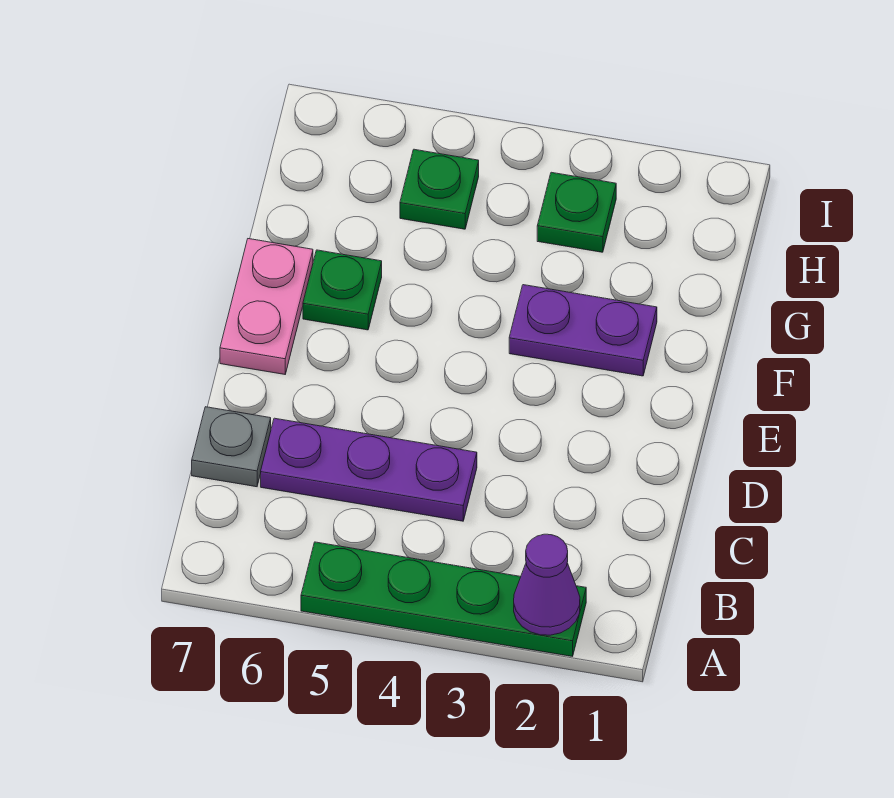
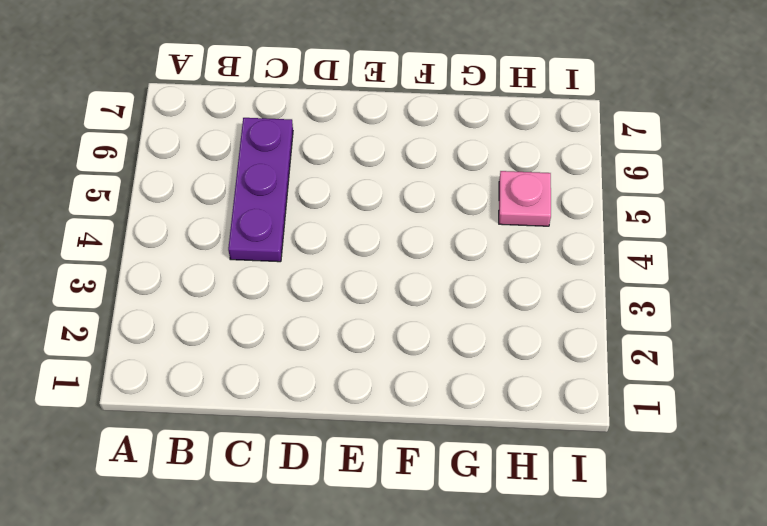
pink 1x1 plate [499,171,551,226] -> green 1x1 plate [400,149,479,229]
none -> green 1x4 plate [301,542,586,657]
none -> grey 1x1 plate [192,407,271,487]

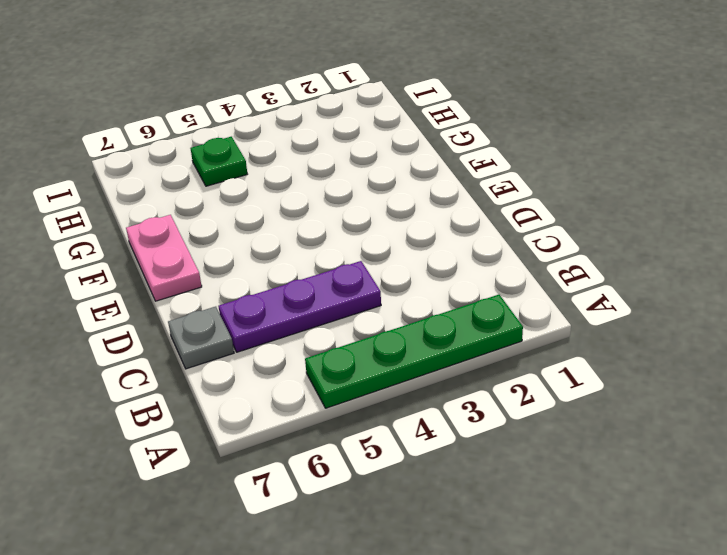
none -> purple 1x2 plate [509,285,657,376]
none -> green 1x1 plate [303,250,382,330]

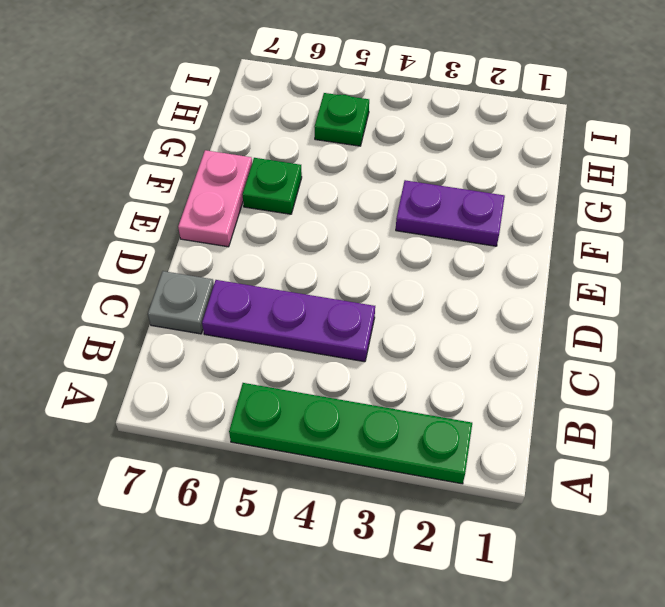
none -> green 1x1 plate [537,172,616,252]
none -> purple 1x1 cone [514,534,580,635]

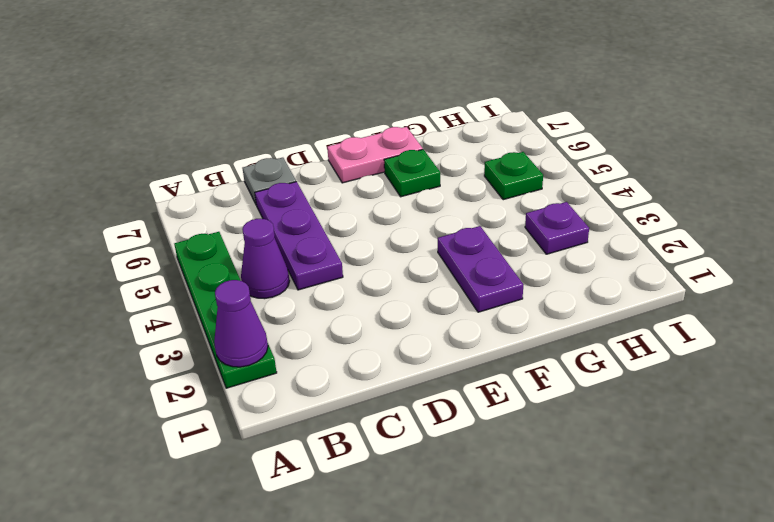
purple 1x1 cone [241,219,290,299] -> none
purple 1x1 plate [525,202,589,254] -> green 1x1 plate [537,172,616,252]

